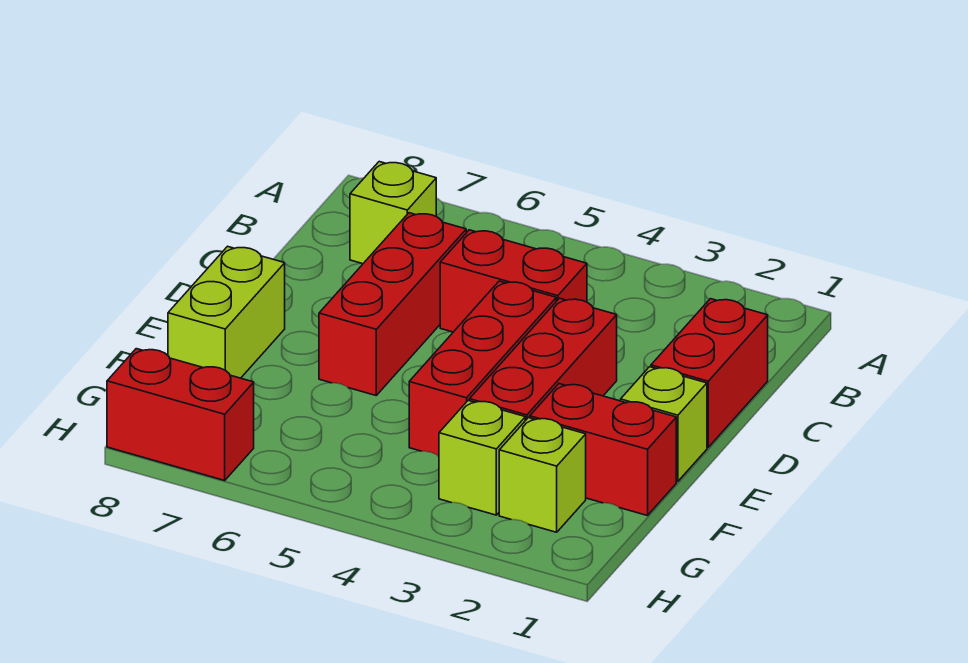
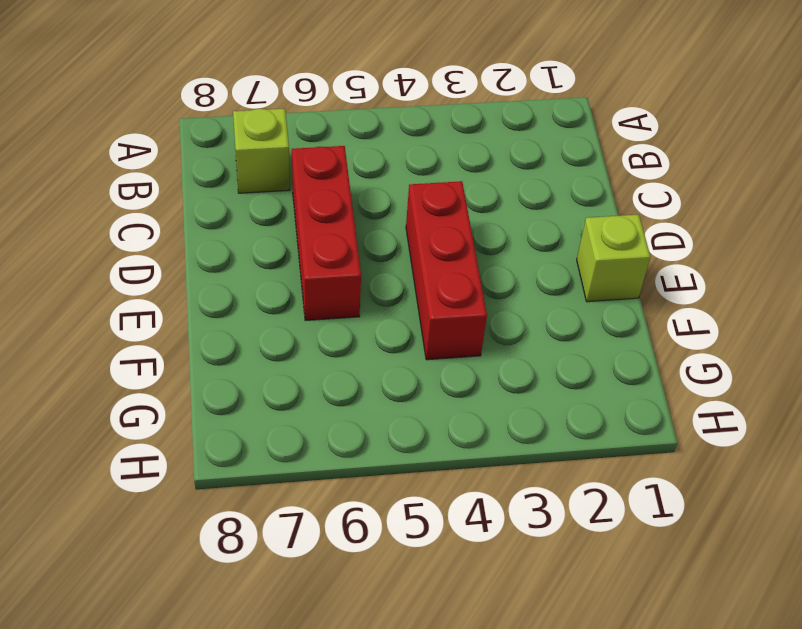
none -> red 1x2 brick [651,299,768,447]
none -> red 1x2 brick [440,230,587,332]
none -> red 1x3 brick [470,298,617,421]

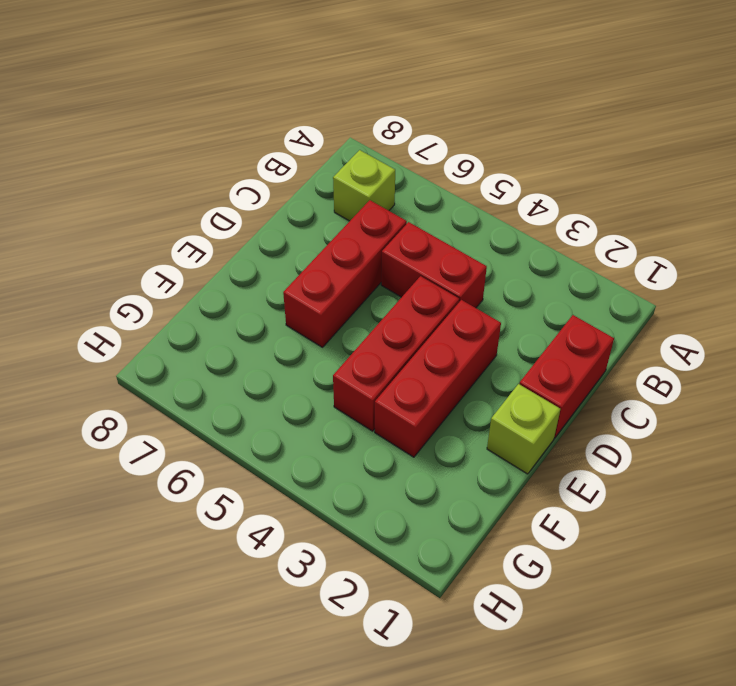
none -> lime 1x2 brick [168,246,285,378]
none -> red 1x2 brick [530,384,676,516]
none -> lime 1x1 brick [499,418,586,532]

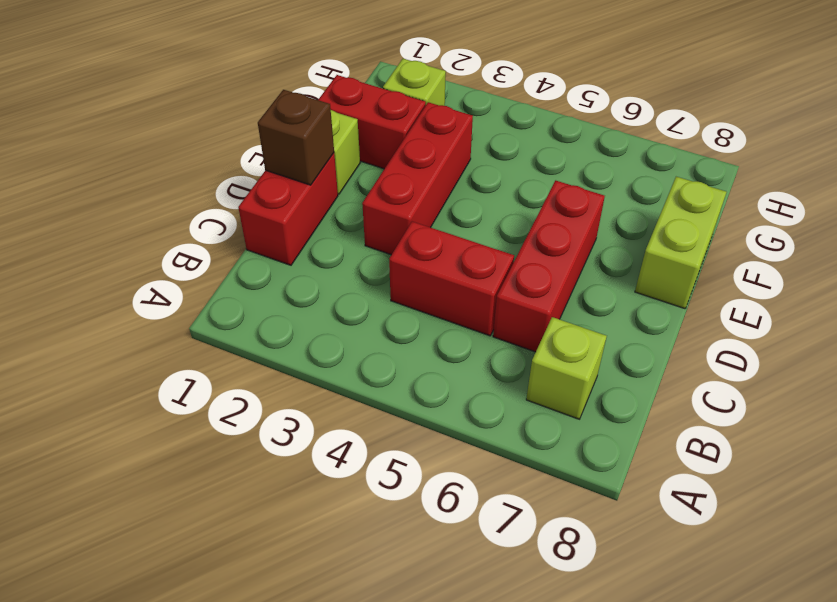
brown 1x1 brick [258,90,334,185] -> none
none -> red 1x3 brick [409,281,556,456]
none -> lime 1x1 brick [439,400,525,515]
none -> red 1x2 brick [107,349,254,480]

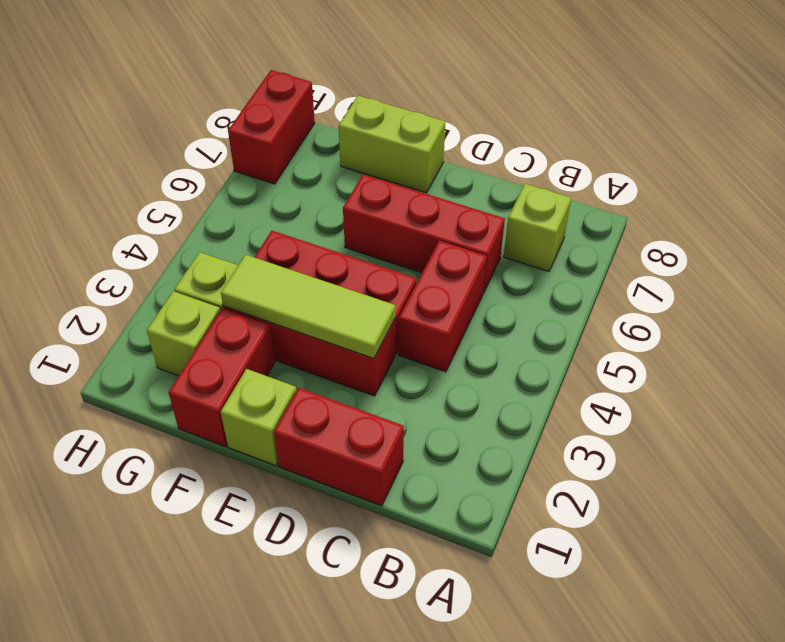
lime 1x3 tile [221,255,395,359] -> none

